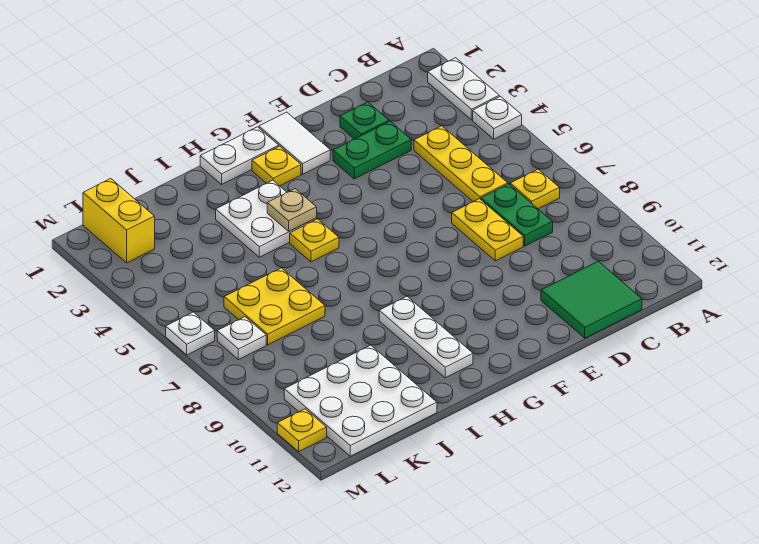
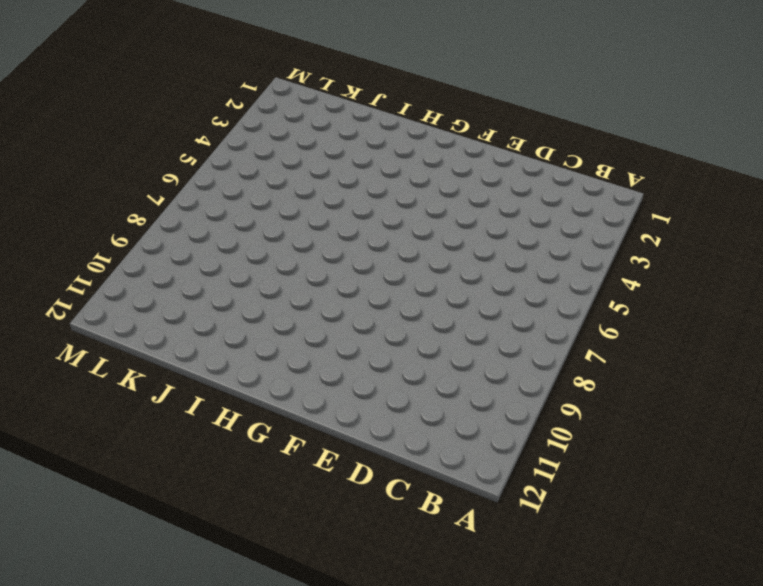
none -> white 1x2 plate [428,58,499,120]
none -> white 1x1 plate [473,96,522,139]
none -> yellow 1x1 plate [510,169,560,209]

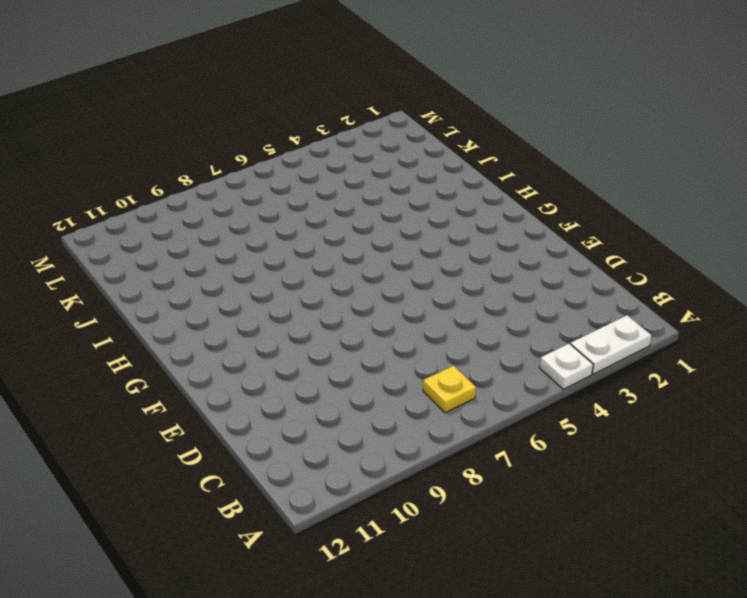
none -> yellow 1x3 plate [414,126,508,202]
none -> green 1x2 plate [481,184,553,246]
none -> green 2x2 tile [541,261,642,338]

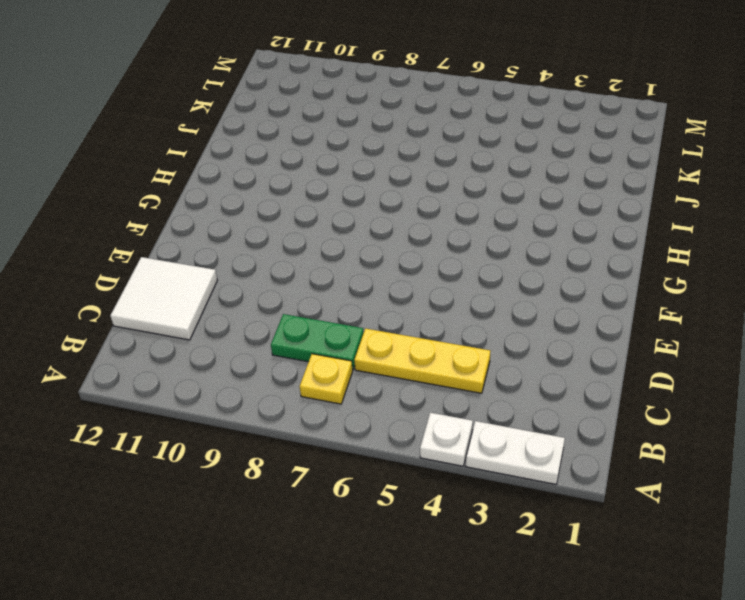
white 2x2 tile [110,257,217,340] -> green 2x2 tile [541,261,642,338]
none -> green 1x1 plate [340,102,389,139]
none -> green 1x2 plate [333,122,411,179]
none -> yellow 1x2 plate [452,199,523,261]

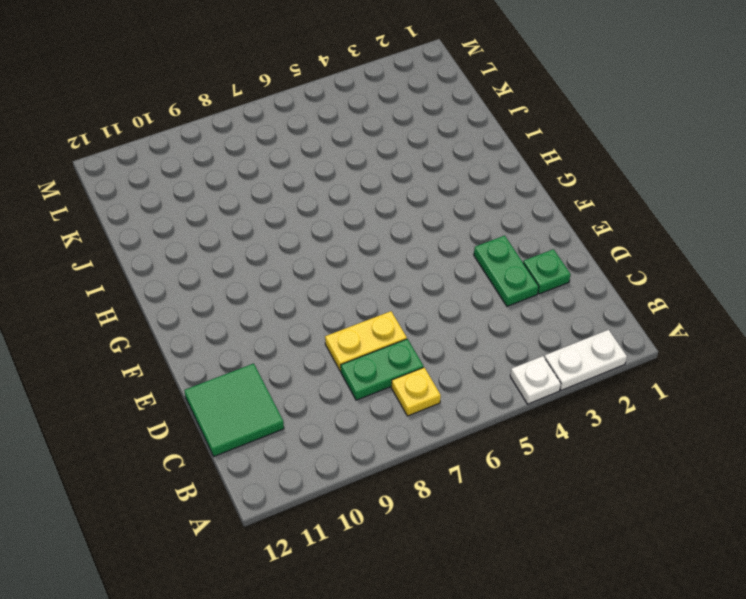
none -> yellow 1x3 plate [414,126,508,202]
none -> white 1x2 tile [259,112,330,174]
none -> white 1x2 plate [200,127,279,184]

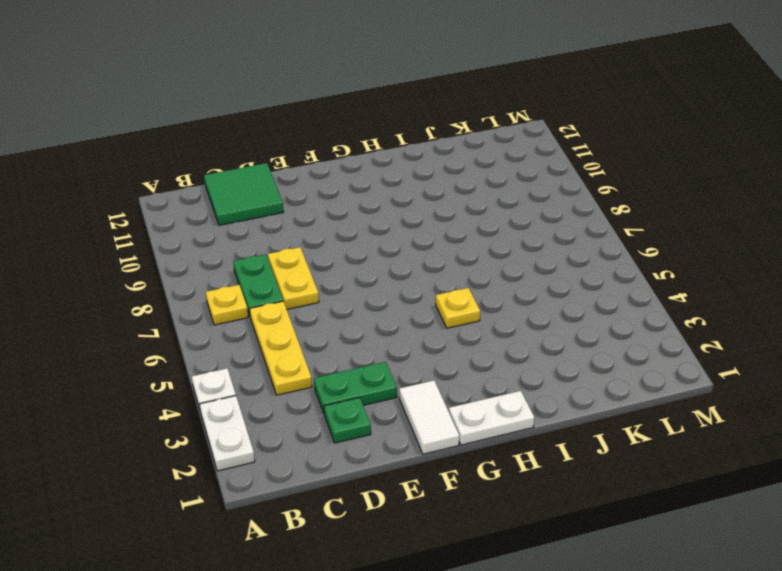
none -> yellow 1x1 plate [252,146,301,186]
none -> white 2x2 plate [216,180,317,257]
none -> white 1x3 plate [379,297,473,378]

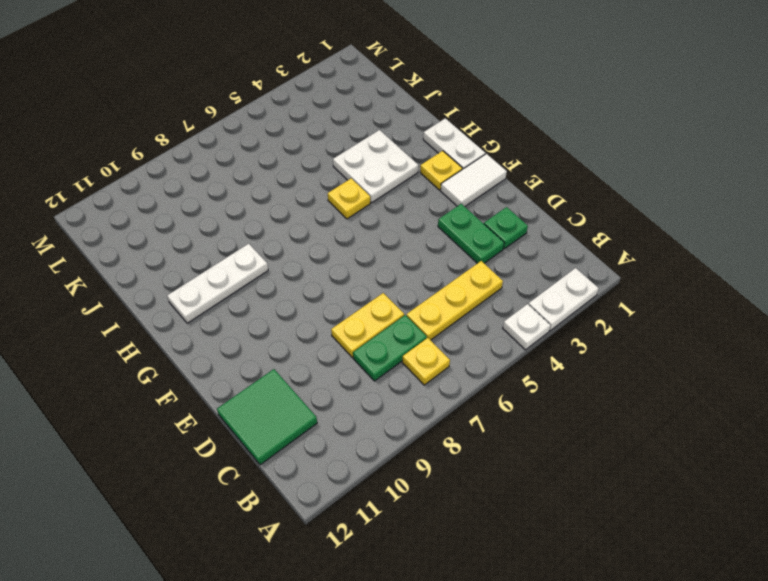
none -> yellow 2x2 plate [224,268,325,345]
none -> white 3x3 plate [284,345,437,456]
none -> yellow 1x2 brick [83,179,155,263]

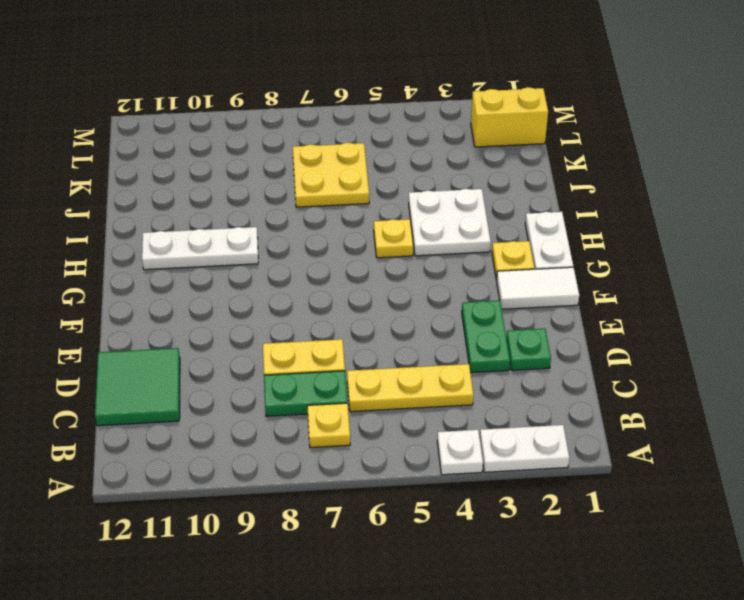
none -> white 3x3 plate [284,345,437,456]
none -> white 1x1 plate [217,317,266,360]
none -> white 1x1 plate [166,312,215,355]

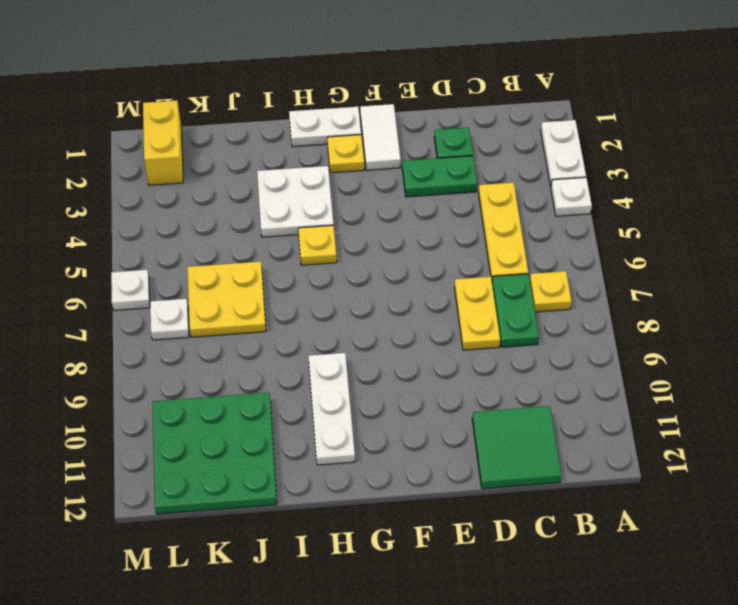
green 3x3 plate [152,393,277,514] -> white 3x3 plate [284,345,437,456]
none -> yellow 1x1 plate [277,409,327,452]
none -> tan 1x1 plate [267,189,317,231]

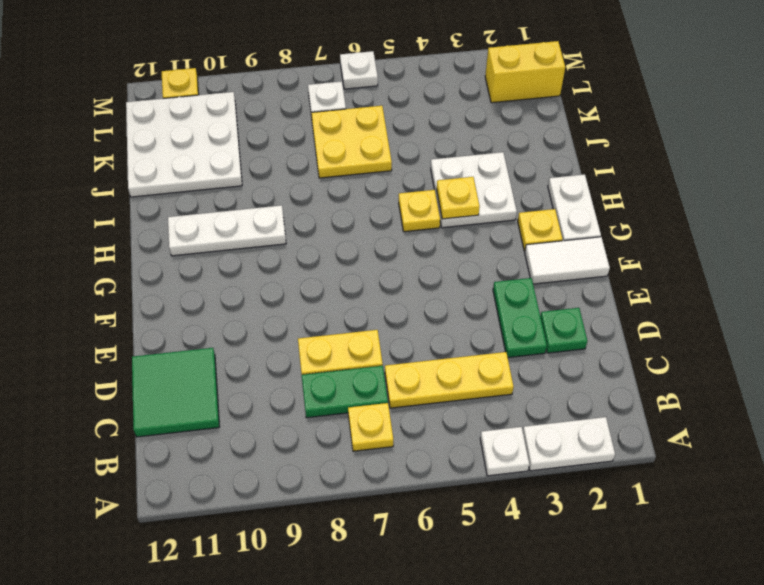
yellow 1x1 plate [437,177,480,219] -> tan 1x1 plate [267,189,317,231]

